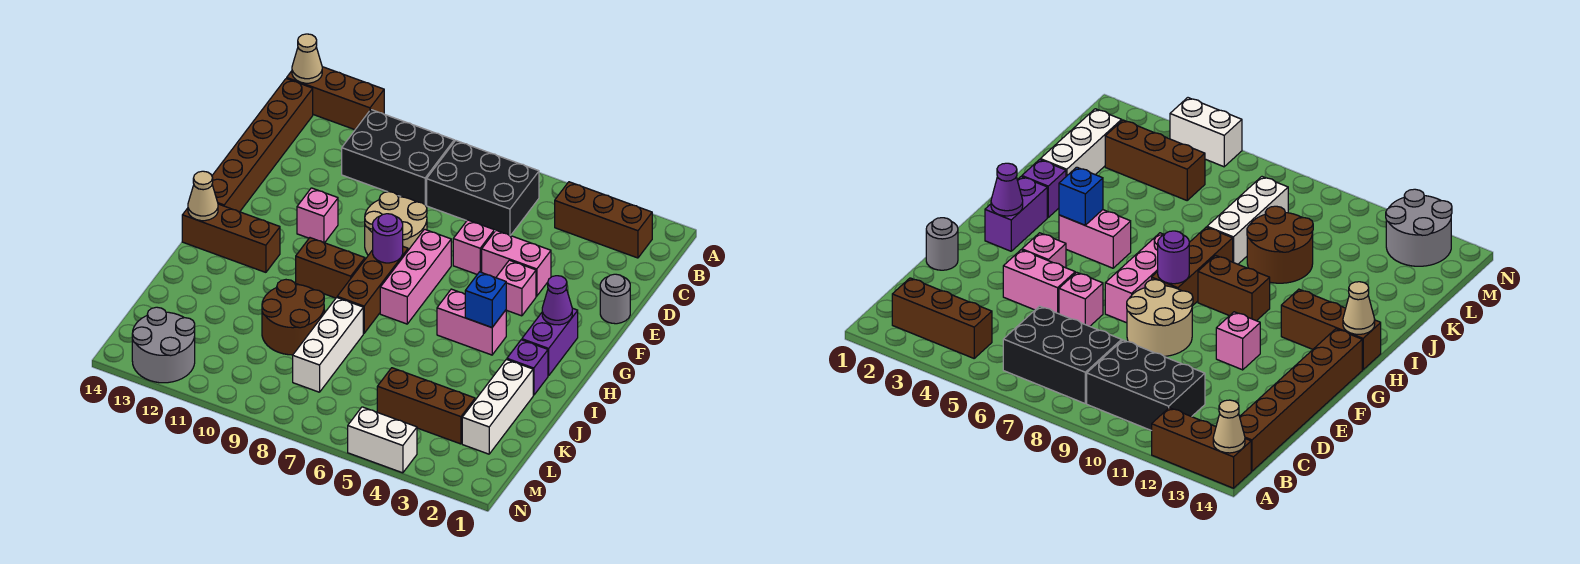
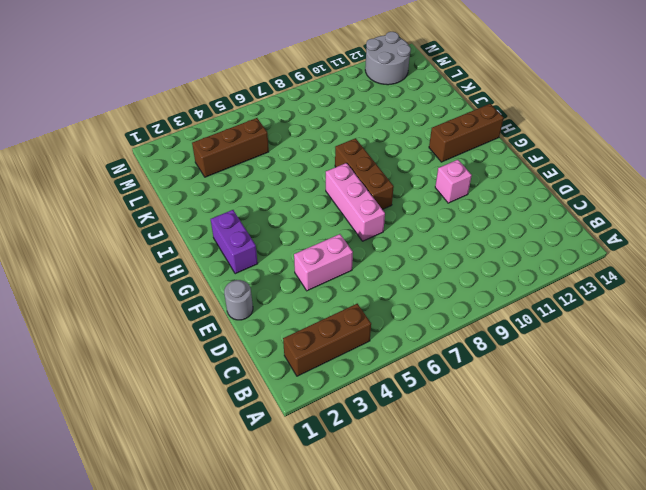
none -> brown 1x3 brick [287,67,384,130]
none -> black 2x3 brick [427,141,539,236]
none -> black 2x3 brick [342,110,454,205]

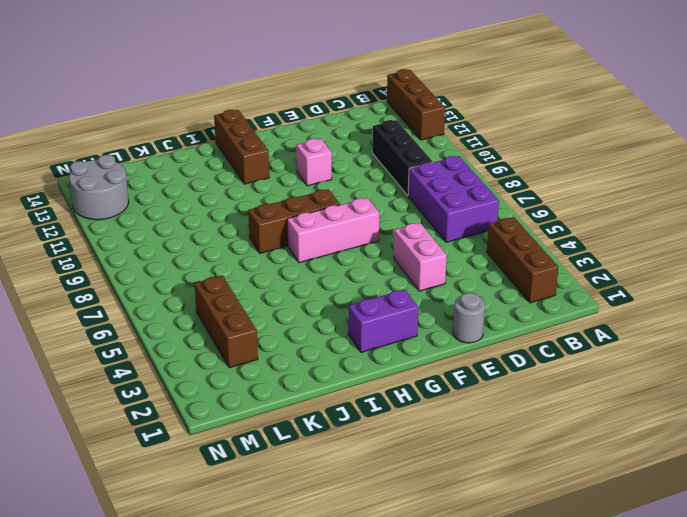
purple 2x3 brick [408,156,499,242] -> black 2x3 brick [427,141,539,236]
black 1x3 brick [372,120,433,195] -> black 2x3 brick [342,110,454,205]
none -> brown 1x6 brick [212,79,313,212]
none -> pink 1x1 brick [453,220,494,274]
none -> tan 2x2 round brick [365,192,427,255]

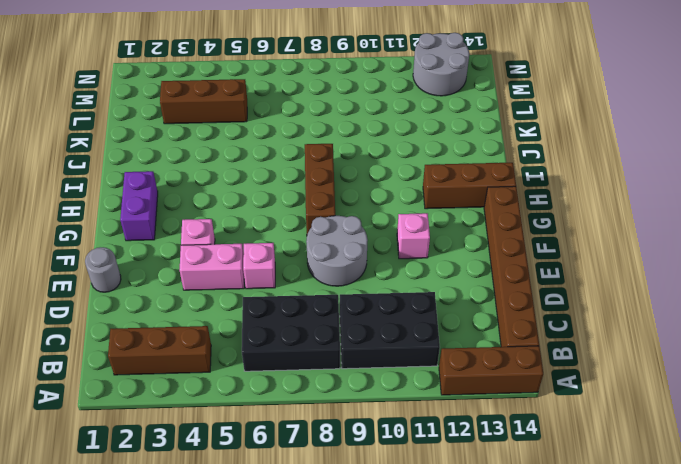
grey 2x2 round brick [306,216,368,286] -> tan 2x2 round brick [365,192,427,255]
none -> pink 1x3 brick [380,229,451,324]
none -> pink 1x2 brick [437,289,506,355]
none -> brown 1x2 brick [296,238,365,298]

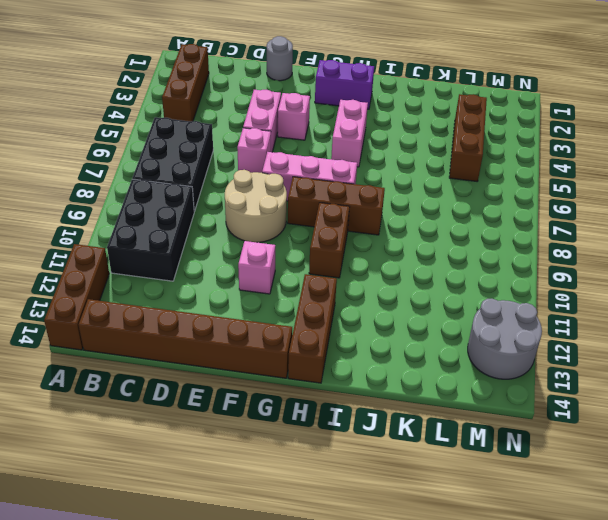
none -> purple 1x1 brick [507,340,548,395]
none -> white 1x3 brick [462,359,533,454]
none -> white 1x3 brick [293,298,363,392]

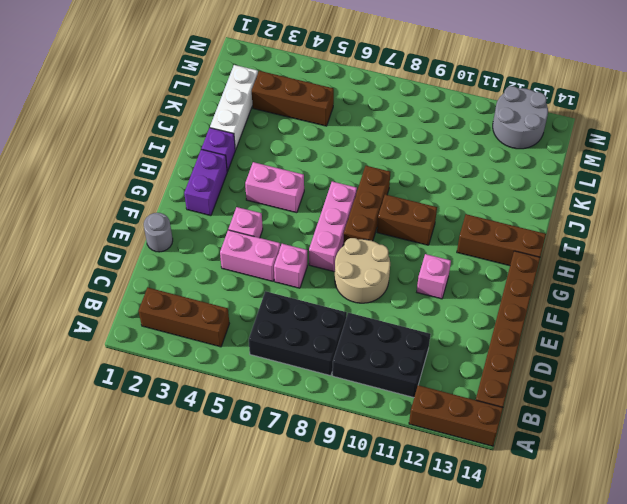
none -> white 1x3 brick [293,298,363,392]
none -> brown 2x2 round brick [262,280,324,355]
none -> white 1x2 brick [348,407,417,473]

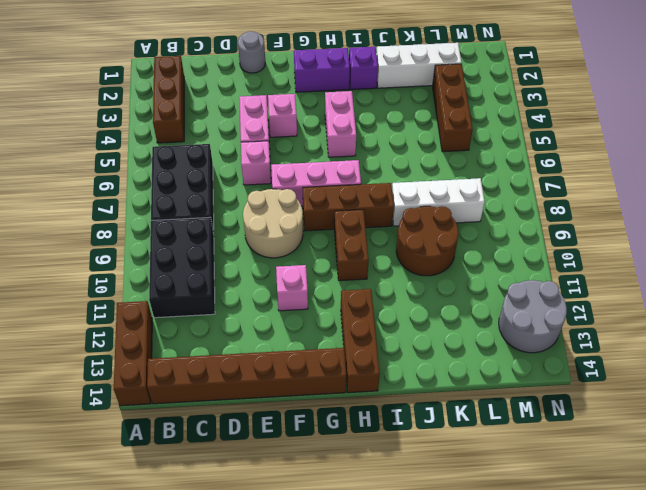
none -> white 1x2 brick [348,407,417,473]
none -> tan 1x1 cone [292,34,322,83]
none -> purple 1x1 cone [542,276,572,325]

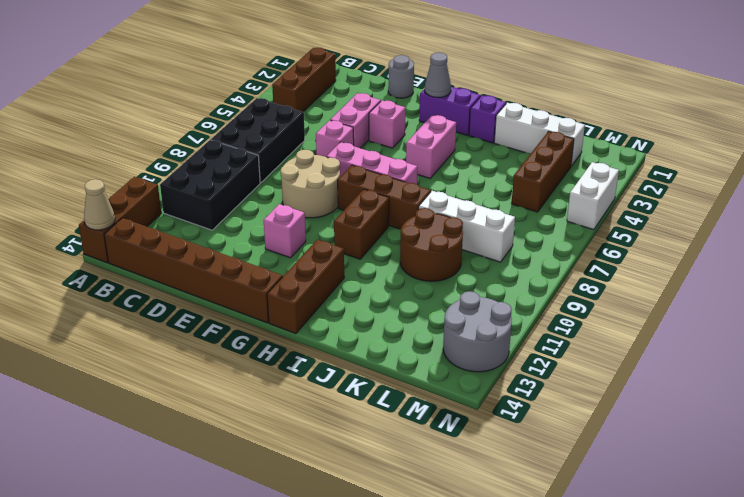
grey 1x1 cone [425,52,451,97] -> purple 1x1 cone [542,276,572,325]
none -> purple 1x1 round brick [373,214,403,263]
none -> blue 1x1 brick [465,272,506,327]
none -> tan 1x1 cone [188,171,218,221]

